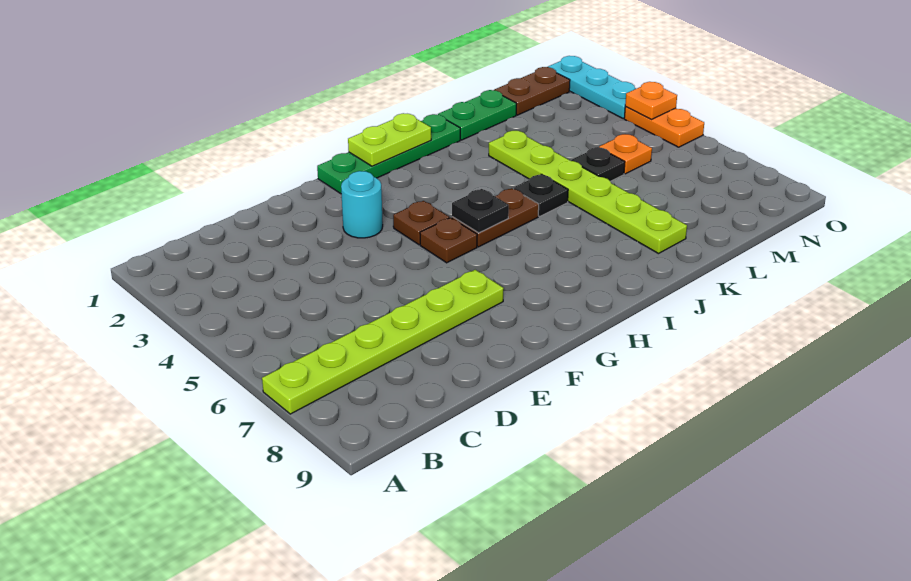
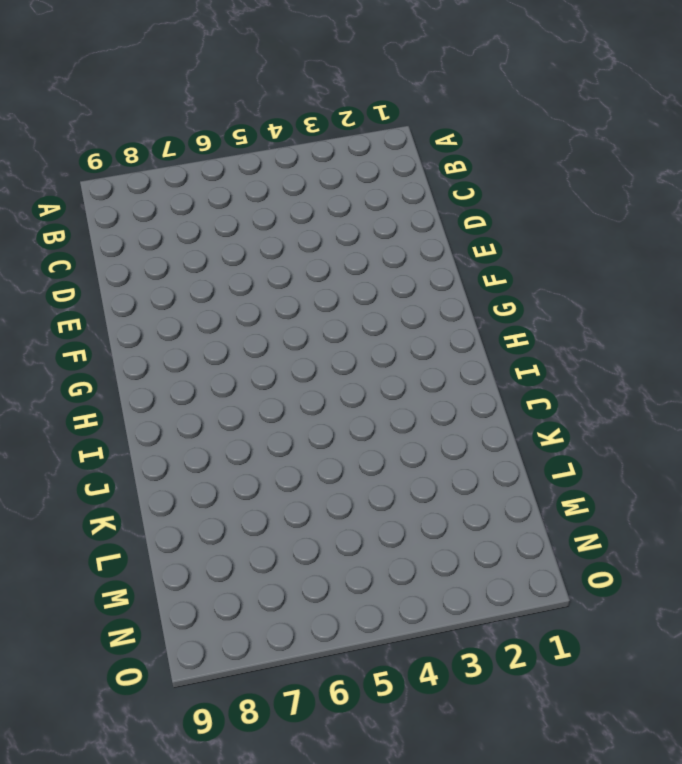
none -> lime 1x6 plate [262,270,504,414]
none -> cyan 1x1 round brick [341,171,383,238]
none -> green 1x4 plate [317,114,460,194]

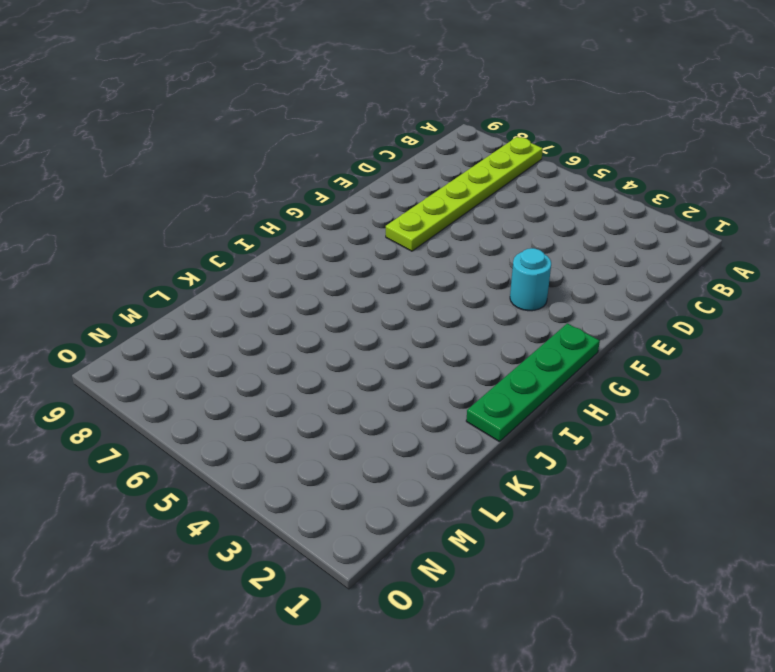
none -> brown 1x1 plate [393,201,449,245]
none -> brown 1x1 plate [420,218,477,263]
none -> brown 1x2 plate [452,188,539,247]

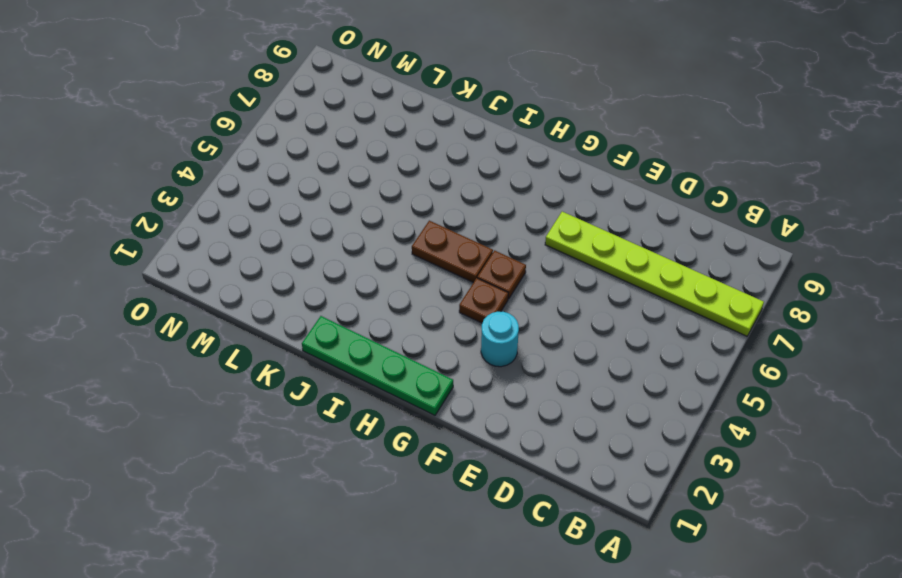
none -> black 1x1 plate [513,174,568,216]
none -> green 1x2 plate [438,90,517,140]
none -> lime 1x6 plate [489,131,687,254]

